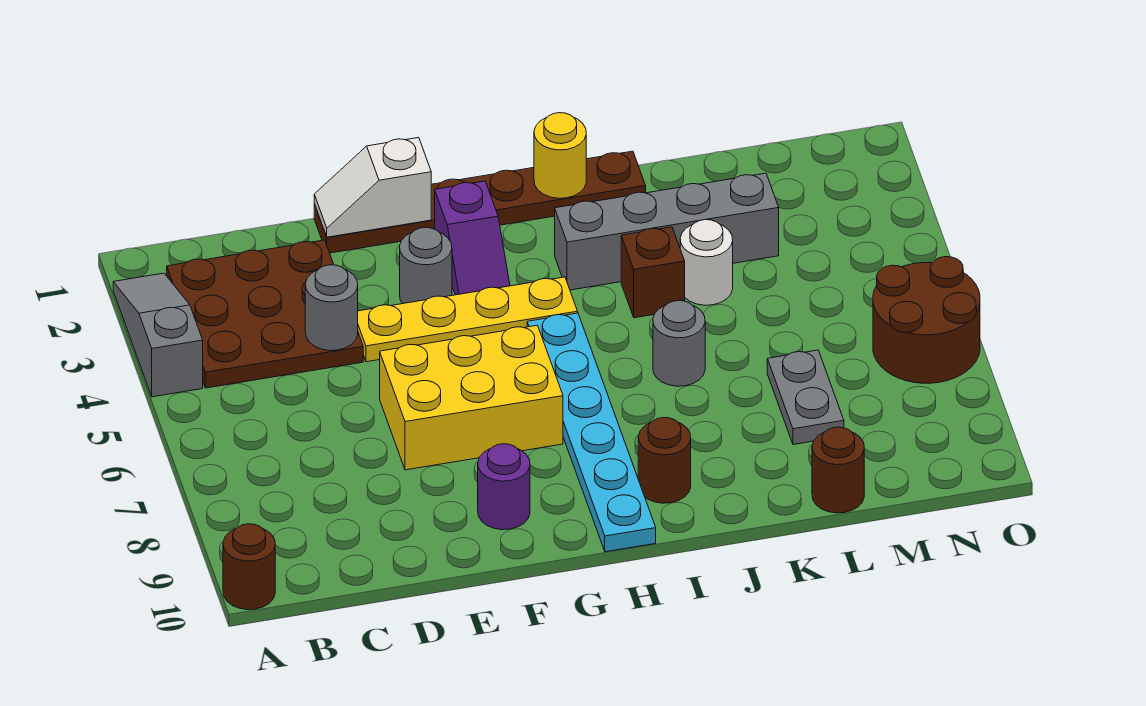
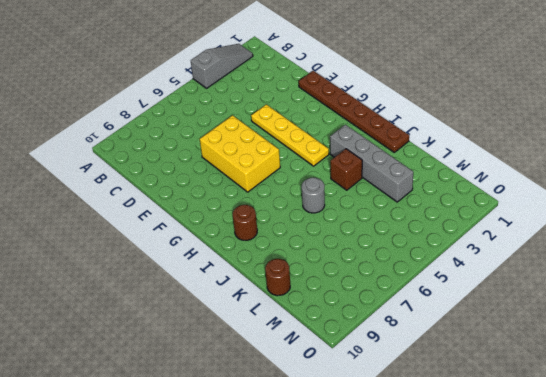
none -> brown 1x1 round brick [223,524,275,610]
none -> brown 3x3 plate [167,240,363,388]
none -> grey 1x1 round brick [400,228,452,303]

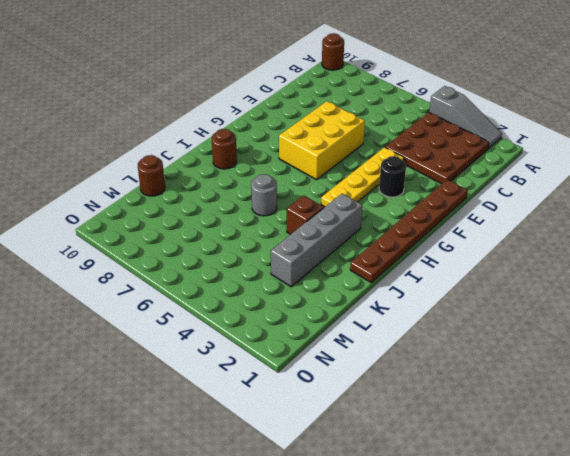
black 1x1 round brick [379,156,406,197] -> grey 1x1 round brick [400,228,452,303]
none -> purple 1x1 round brick [478,444,530,530]
none -> purple 1x2 slope [435,181,510,295]
none -> cyan 1x6 plate [527,313,656,552]

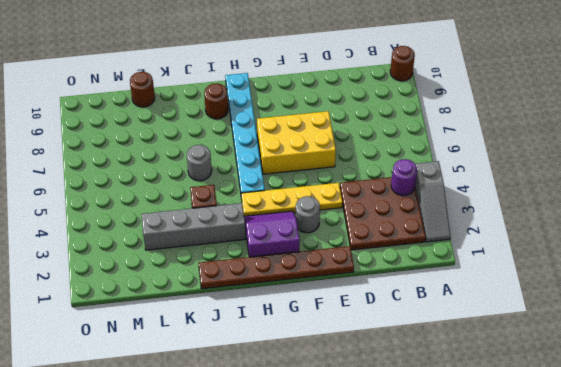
purple 1x1 round brick [391,159,417,196] -> purple 1x1 round brick moved to [478,444,530,530]
purple 2x2 slope [244,211,300,257] -> purple 1x2 slope [435,181,510,295]
none -> white 1x1 round brick [680,220,733,305]
none -> grey 1x2 plate [767,350,844,445]
none -> brown 2x2 round brick [873,257,980,383]

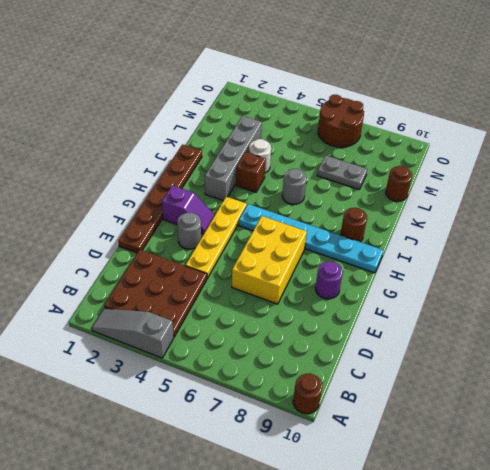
none -> grey 1x1 round brick [305,265,358,351]
none -> white 1x2 slope [314,138,431,237]
none -> yellow 1x1 round brick [534,113,586,198]

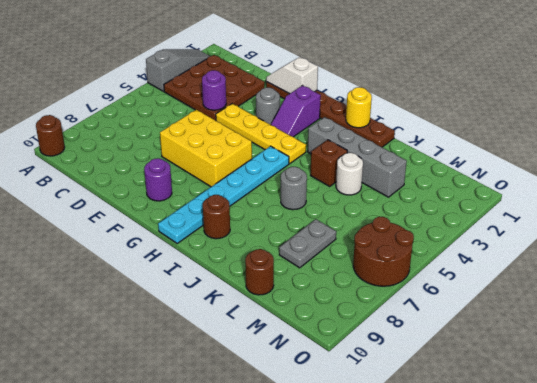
purple 1x1 round brick [202,70,226,110] -> grey 1x1 round brick [305,265,358,351]

